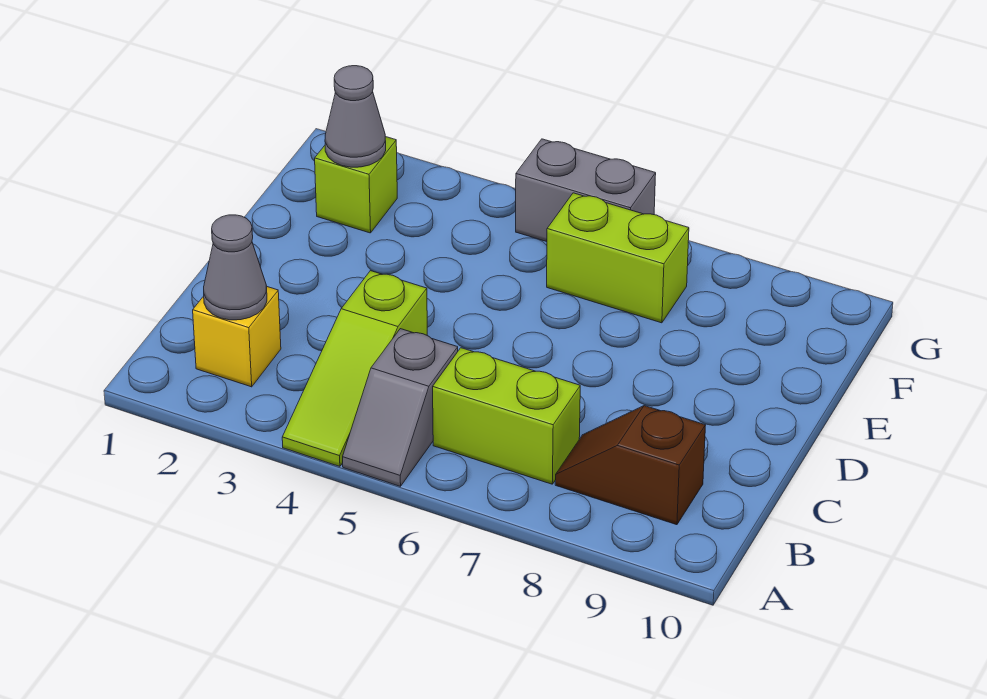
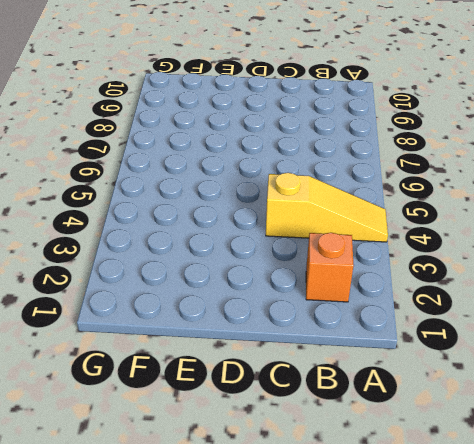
yellow 1x3 slope [266,173,388,242] -> lime 1x3 slope [282,271,427,466]
orange 1x1 brick [306,233,354,302] -> yellow 1x1 brick [193,287,281,387]
none -> grey 1x2 slope [343,329,458,486]
none -> lime 1x2 brick [433,348,580,484]

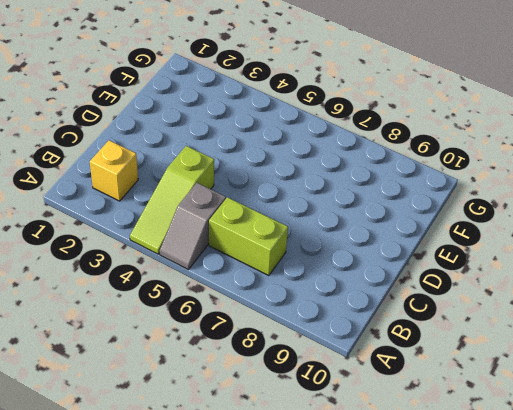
none -> brown 1x2 slope [555,406,706,525]
none -> lime 1x1 brick [315,137,397,233]

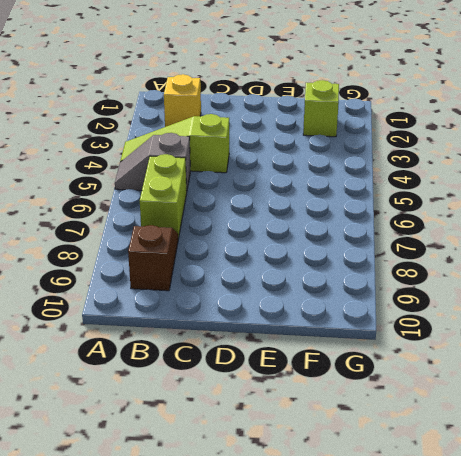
none -> lime 1x2 brick [547,193,689,323]
none -> grey 1x2 brick [516,139,656,242]

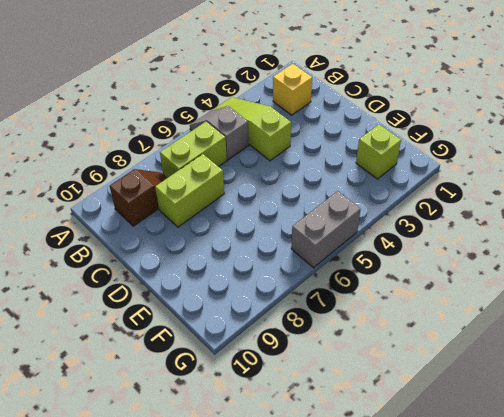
lime 1x2 brick [155,154,224,227] -> lime 1x2 brick moved to [547,193,689,323]
none -> grey 1x1 cone [204,215,267,320]
none -> grey 1x1 cone [325,66,386,167]

